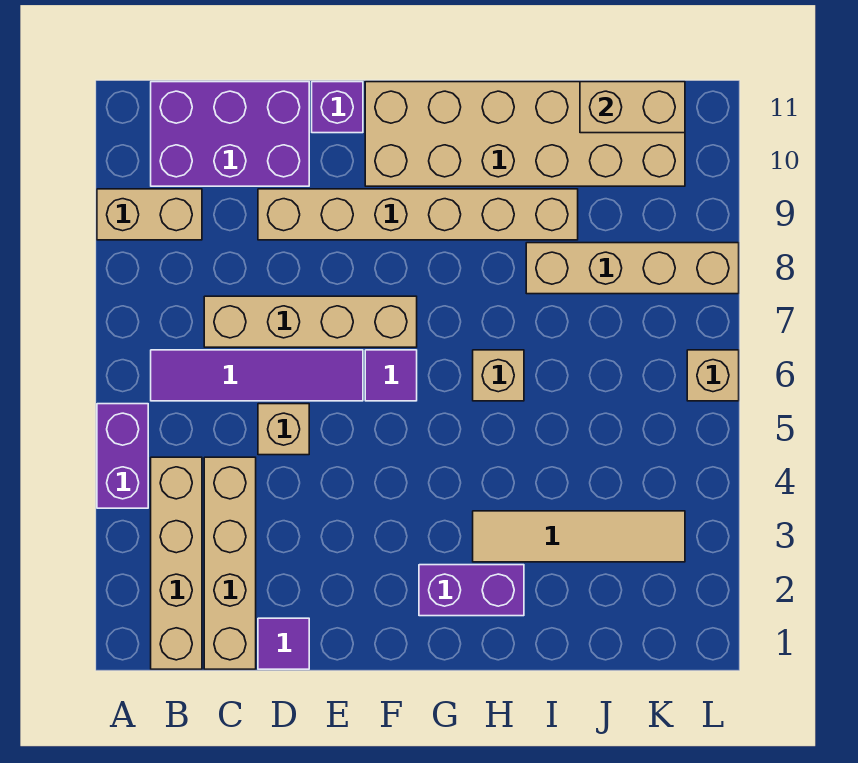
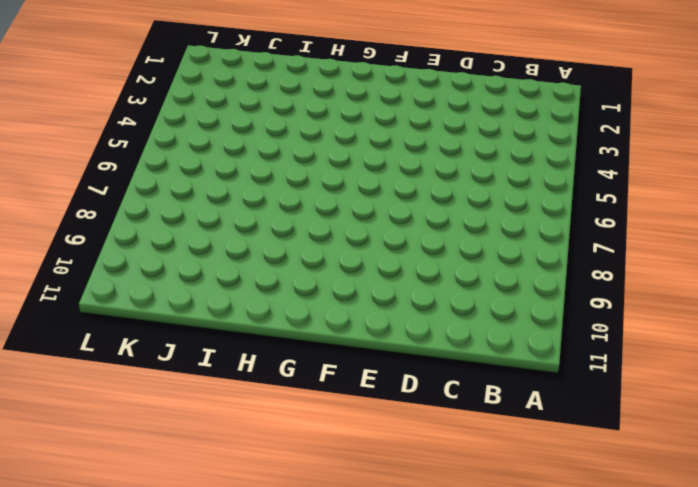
none -> purple 1x2 brick [97,404,148,508]
none -> tan 1x2 brick [97,189,202,240]
none -> tan 1x4 brick [151,457,202,669]

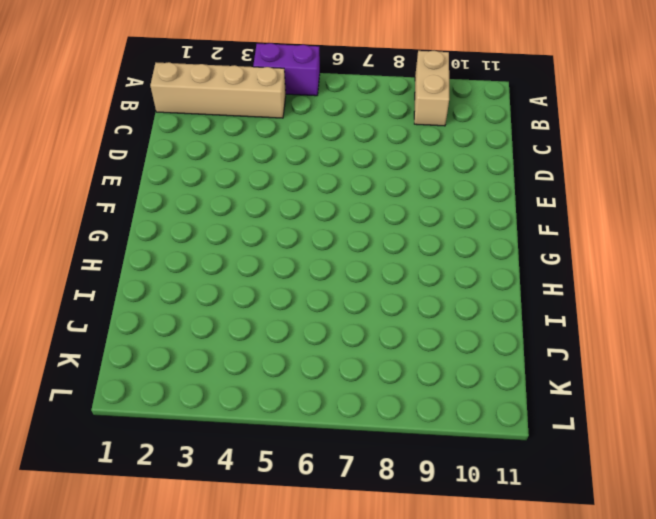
none -> purple 1x4 tile [151,350,363,401]
none -> purple 2x3 brick [151,82,309,186]
none -> tan 1x4 brick [204,457,256,669]

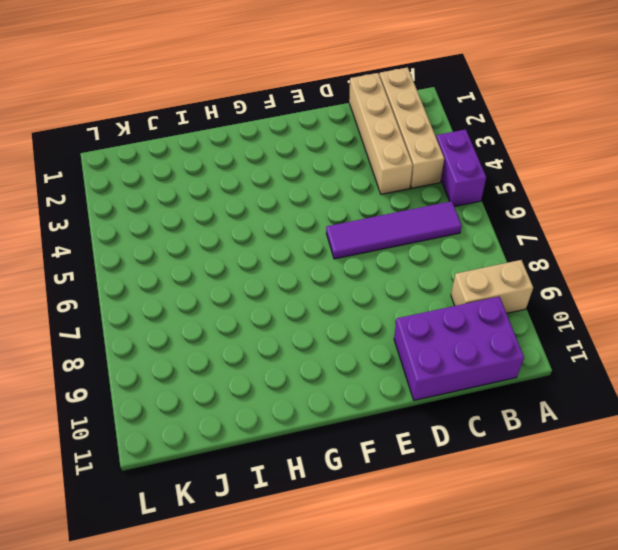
none -> tan 1x4 brick [204,296,417,347]
none -> purple 1x1 tile [258,618,309,669]
none -> tan 1x1 brick [258,404,309,455]

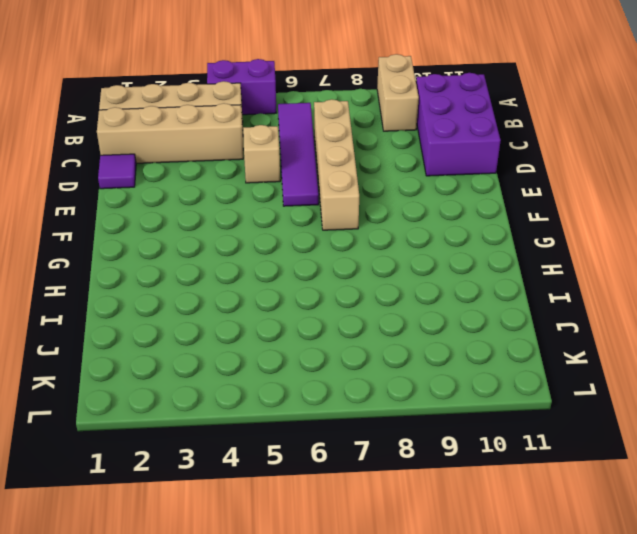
none -> tan 1x6 brick [258,189,578,240]
none -> purple 1x1 brick [312,82,363,133]
none -> purple 1x1 tile [365,350,417,401]

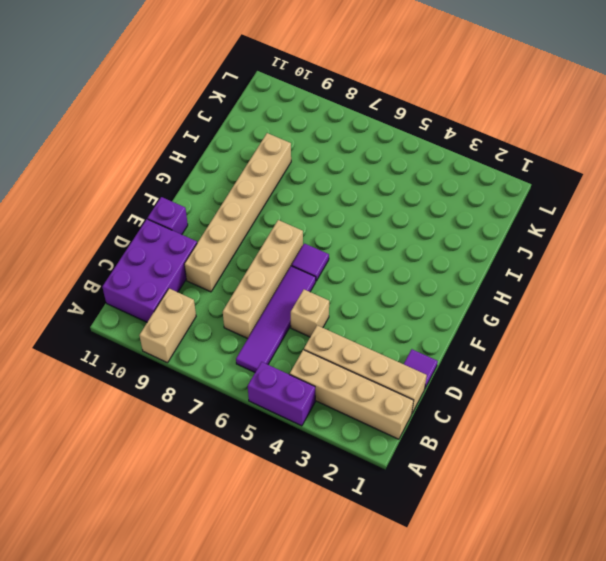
none -> tan 2x6 brick [365,82,685,186]
none -> purple 1x2 brick [419,565,524,616]
none -> tan 1x4 tile [473,511,685,562]

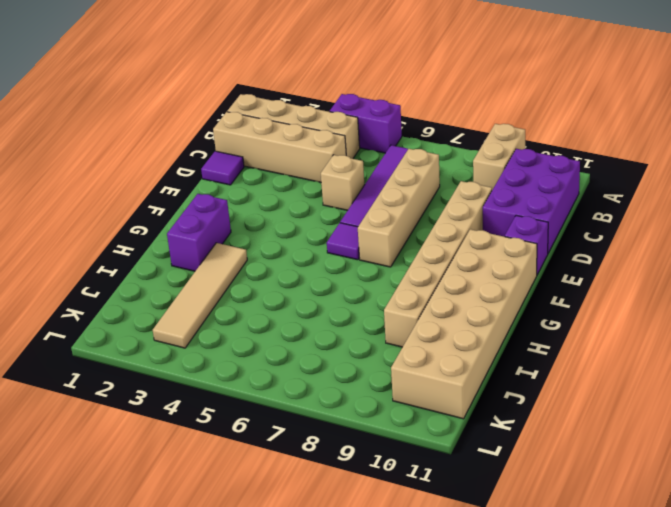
none -> tan 1x1 brick [473,350,524,401]
none -> tan 1x4 brick [526,243,739,294]
none -> tan 1x1 brick [687,350,739,401]

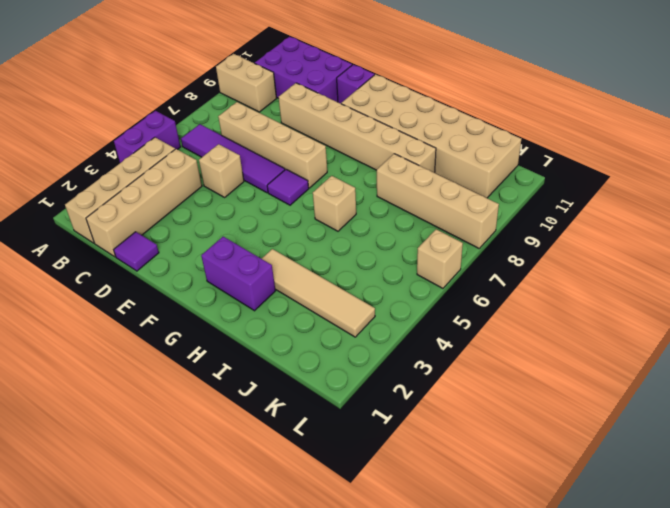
none -> tan 1x2 brick [580,82,685,133]

